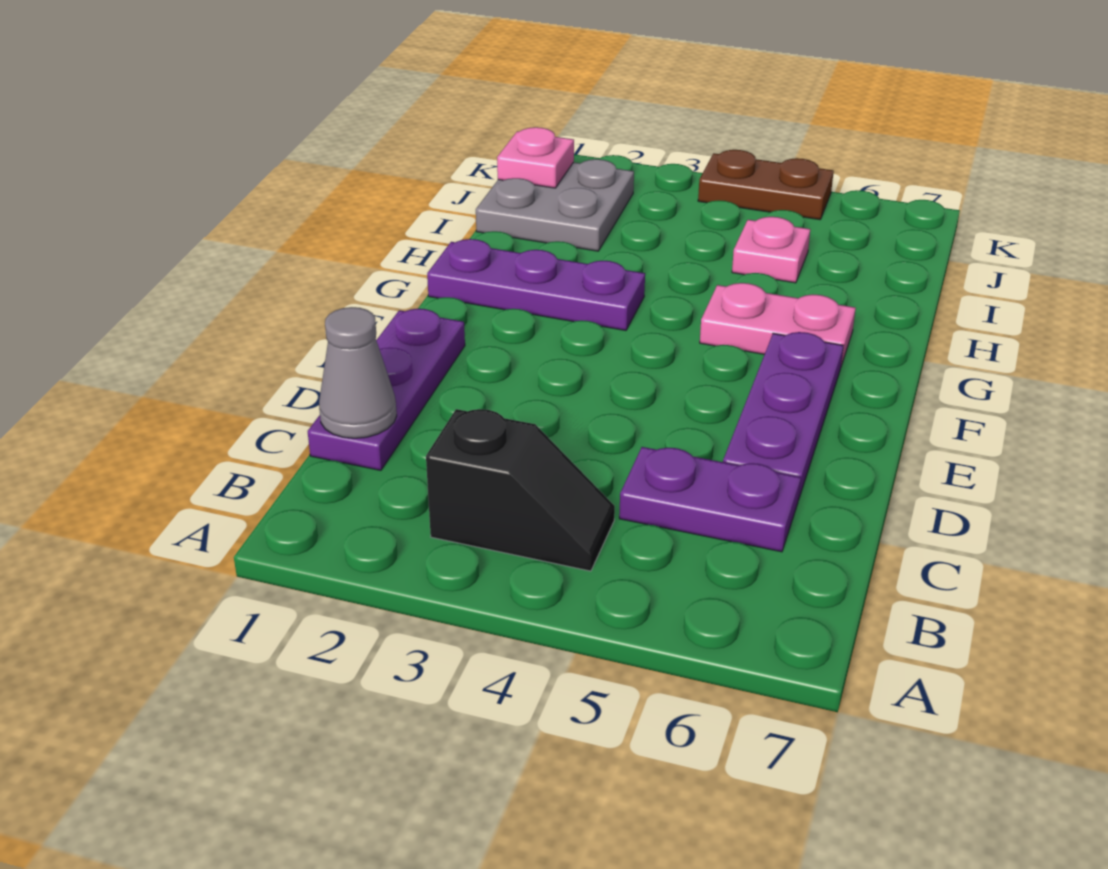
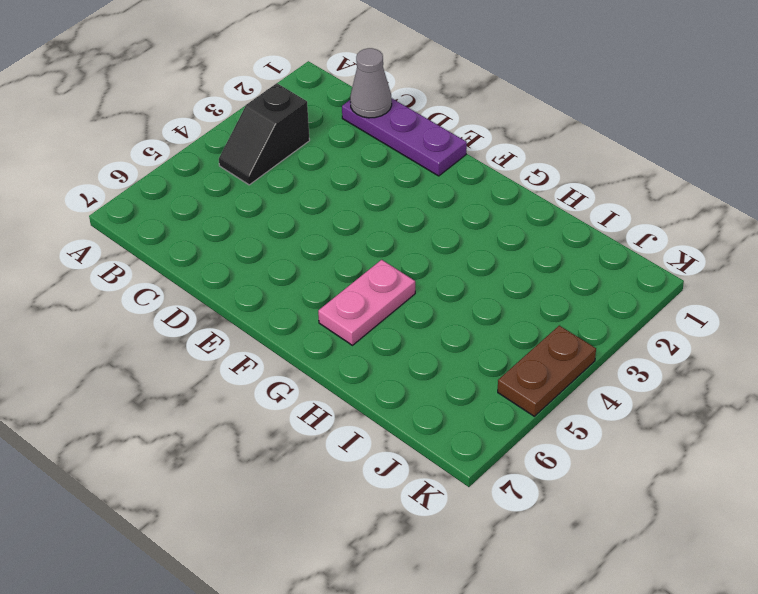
none -> purple 1x2 plate [619,447,801,552]
none -> purple 1x3 plate [723,332,843,500]

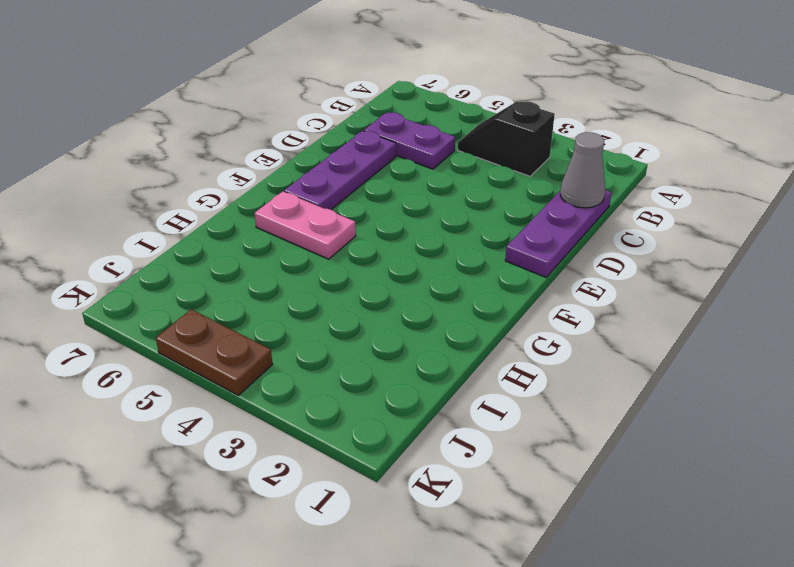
none -> purple 1x3 plate [427,239,645,330]
none -> grey 2x2 plate [476,159,634,251]

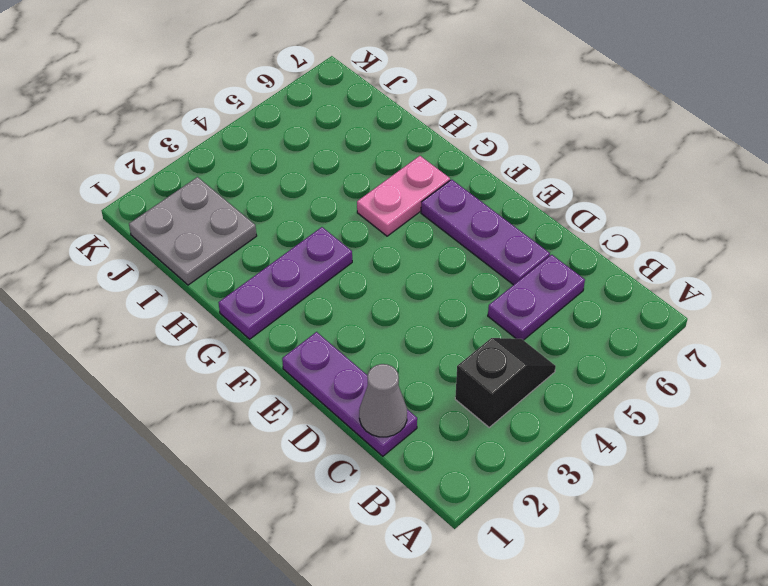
none -> pink 1x1 plate [732,217,810,283]
none -> brown 1x2 plate [698,150,834,220]

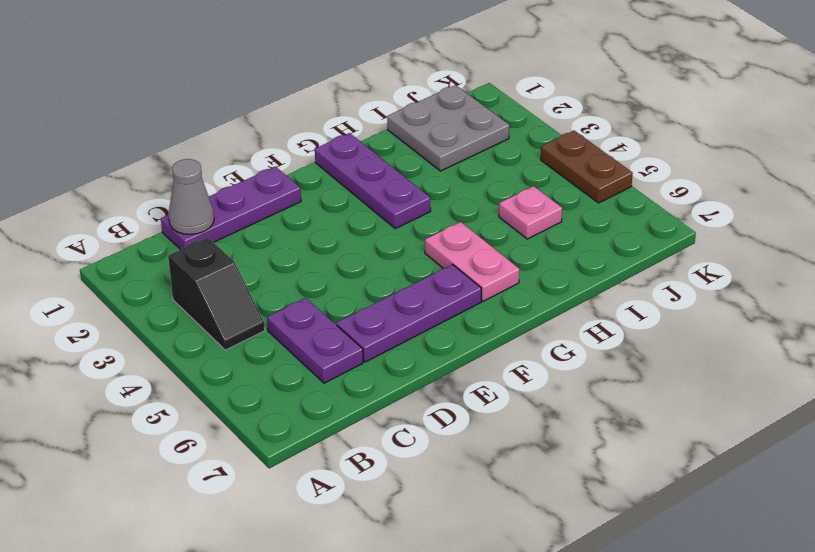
none -> pink 1x1 plate [497,127,574,188]

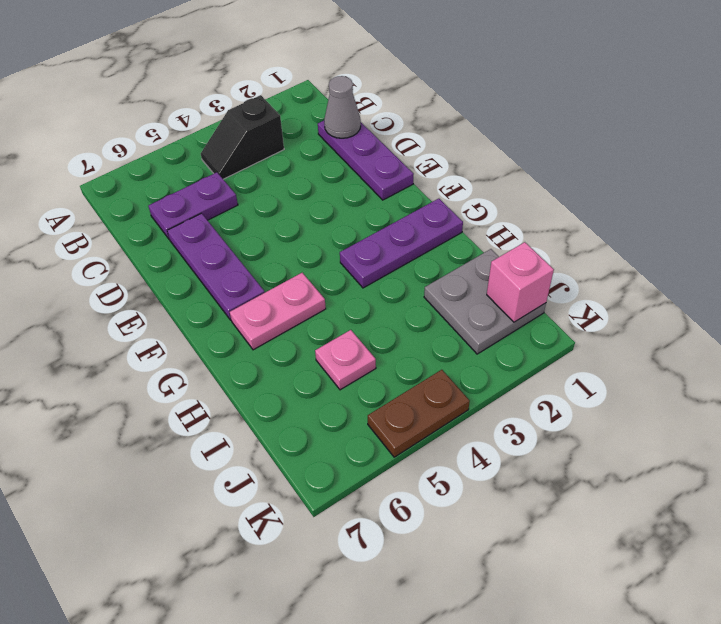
pink 1x1 brick [487,242,554,322] -> pink 1x1 plate [497,127,574,188]

